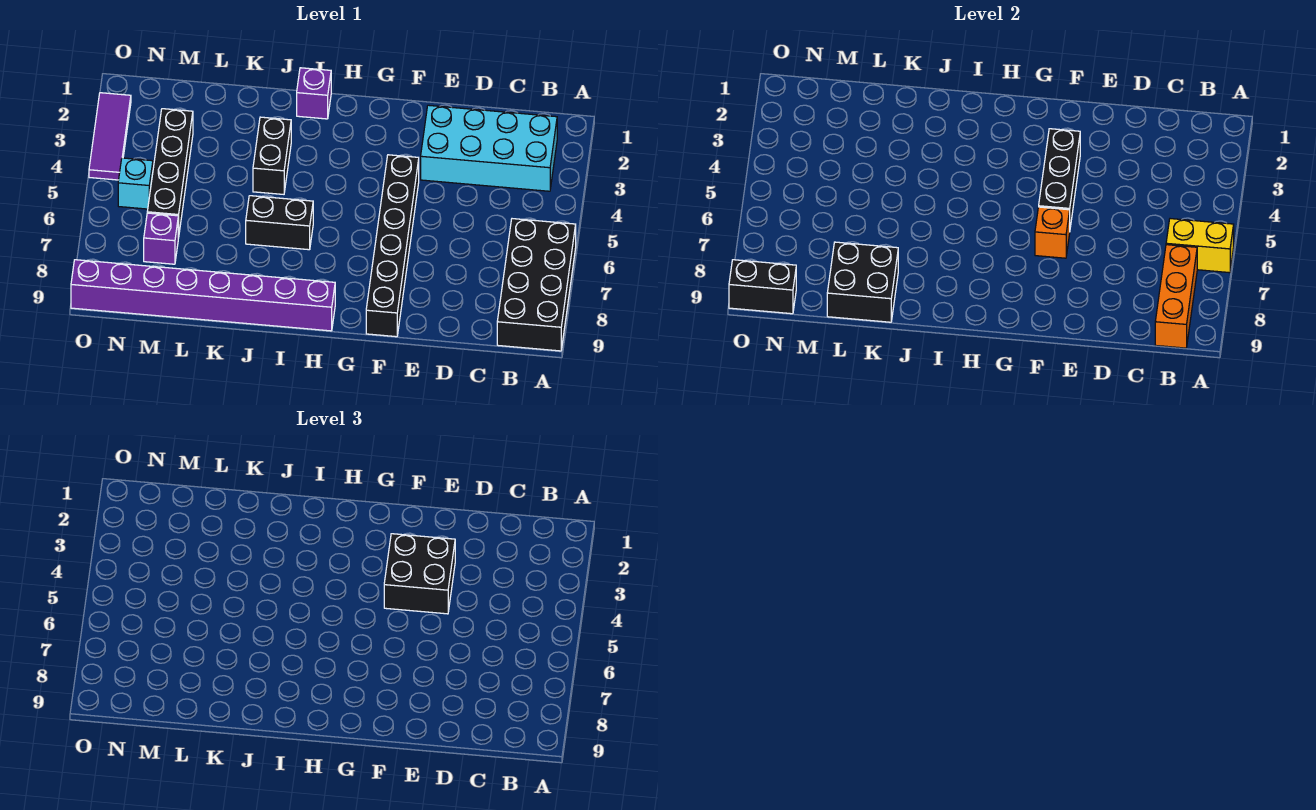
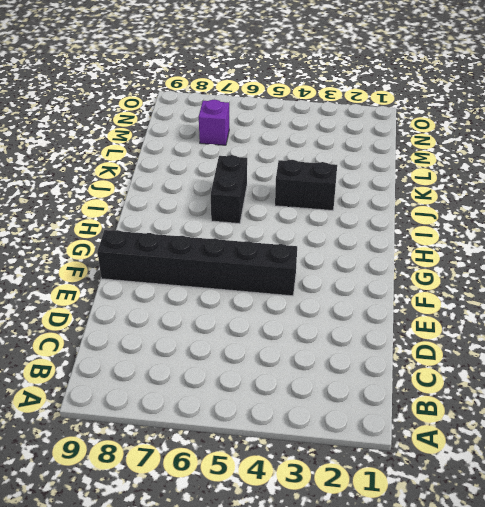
none -> black 2x4 brick [497,219,576,351]
none -> cyan 2x4 brick [421,105,557,191]
none -> purple 1x8 brick [71,260,335,331]

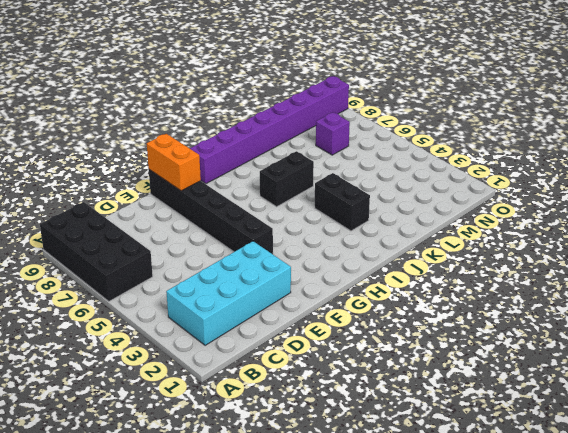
orange 1x2 brick [147,134,201,191] -> none
none -> purple 1x1 brick [297,68,331,119]
none -> black 1x4 brick [147,109,193,238]
none -> cyan 1x1 brick [118,158,153,209]

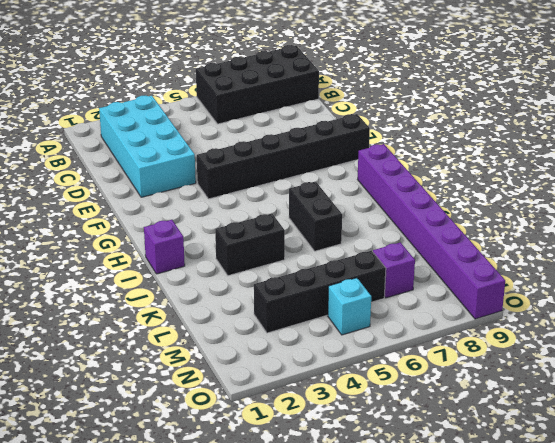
none -> purple 1x3 tile [89,93,131,180]
none -> yellow 1x2 brick [1166,219,1234,273]
none -> orange 1x3 brick [1155,245,1197,348]

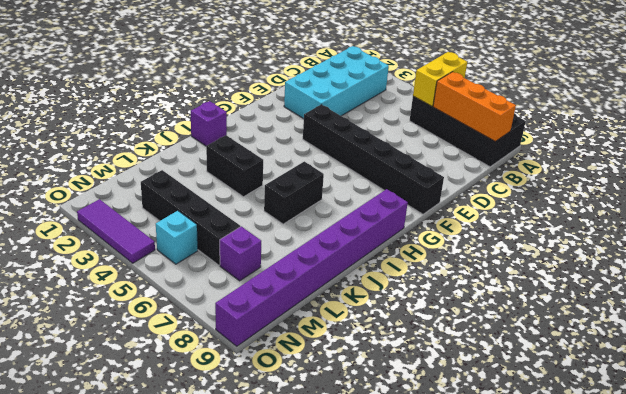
none -> black 1x3 brick [1039,129,1080,227]
none -> orange 1x1 brick [1035,207,1070,258]
none -> black 2x2 brick [827,242,898,322]

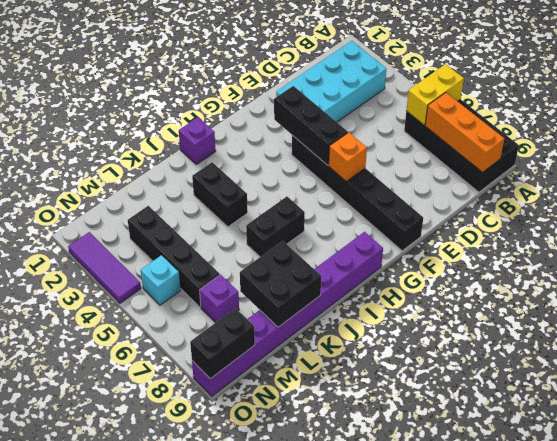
none -> black 2x2 brick [384,534,455,614]

